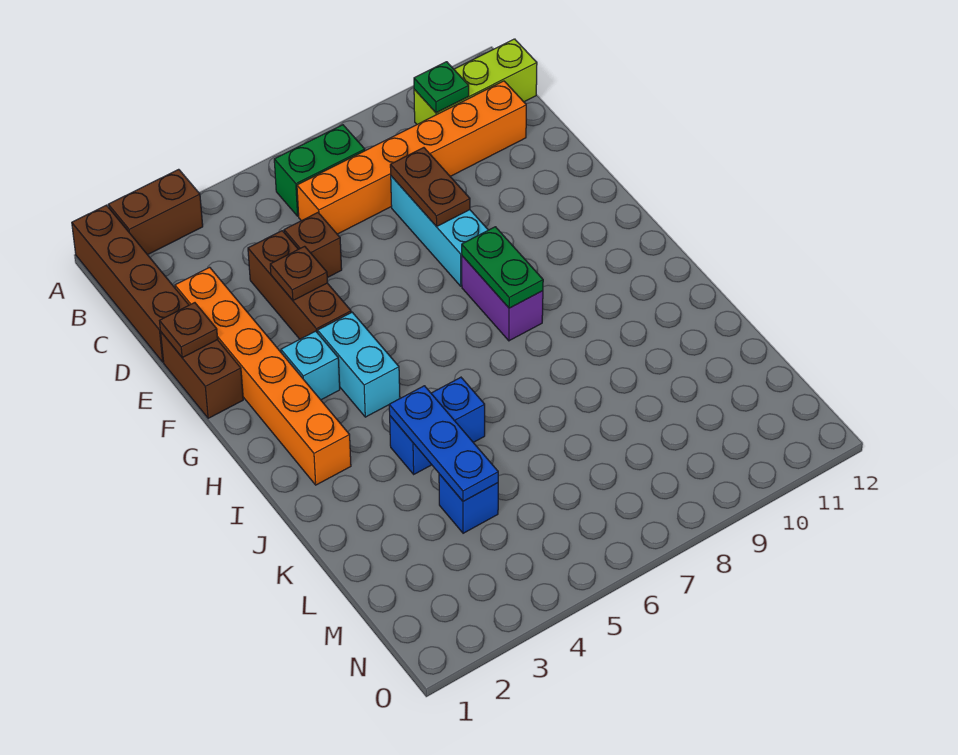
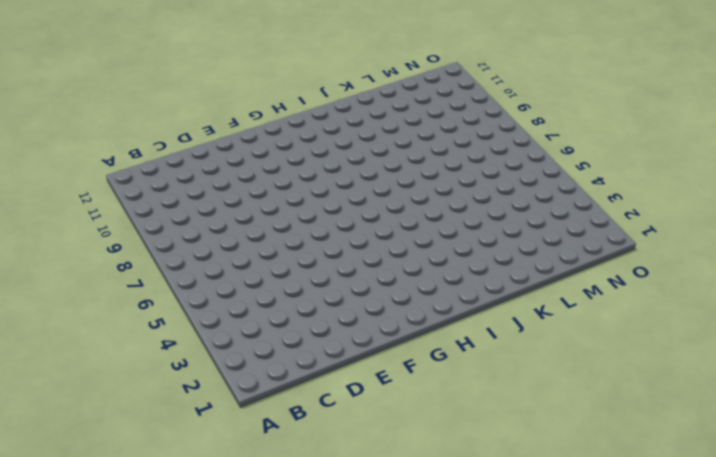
none -> brown 1x4 brick [72,205,189,362]
none -> brown 1x2 brick [108,169,203,255]
none -> green 1x2 brick [274,125,365,216]

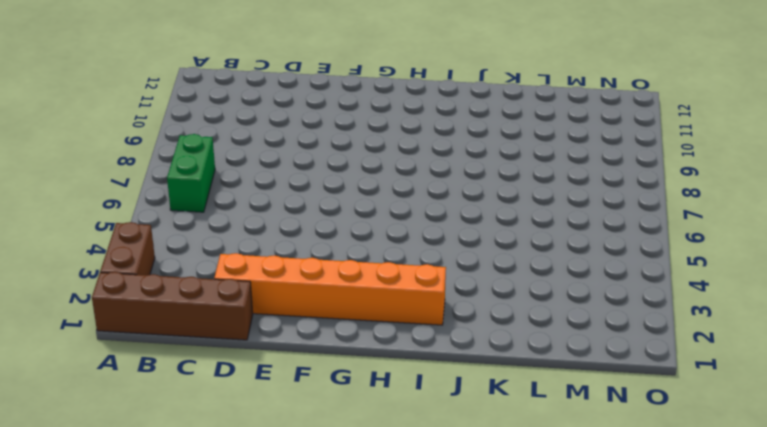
none -> lime 1x3 brick [414,39,537,124]
none -> orange 1x6 brick [297,81,526,234]
none -> brown 1x3 brick [248,231,351,339]

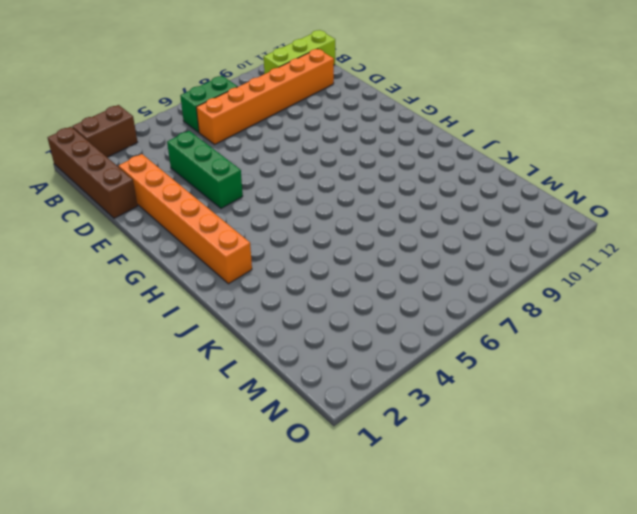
green 1x3 brick [167,131,243,208] -> brown 1x3 brick [248,231,351,339]
none -> brown 1x1 brick [284,213,342,278]
none -> cyan 1x3 brick [391,176,488,286]
none -> brown 1x2 brick [161,332,243,418]

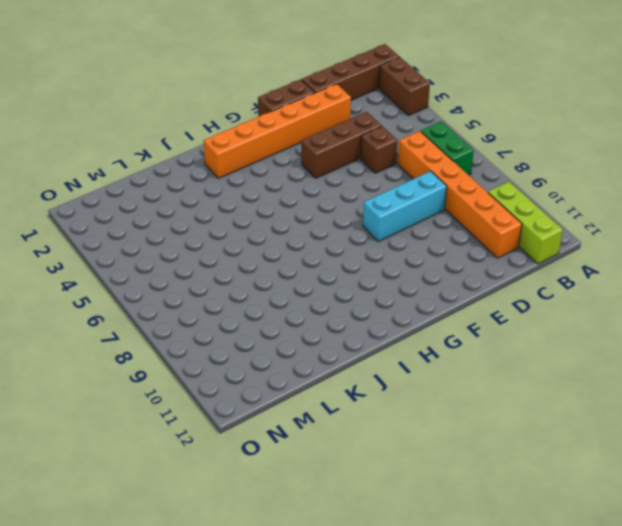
none -> cyan 1x1 brick [281,331,340,400]
none -> cyan 1x2 brick [318,312,400,417]
none -> purple 1x2 brick [462,256,543,341]

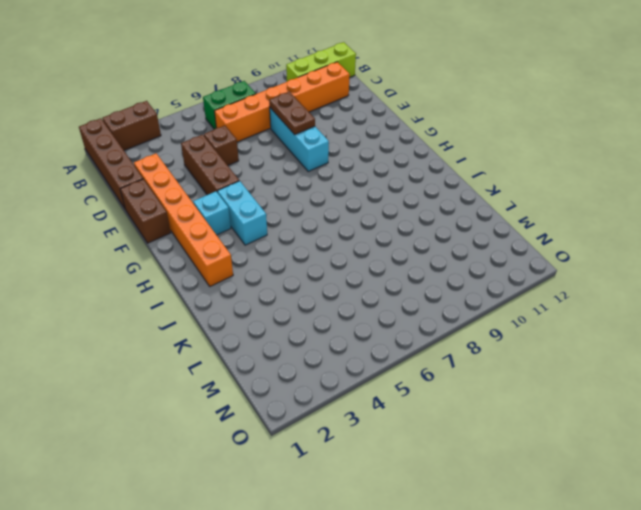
none -> purple 1x2 brick [462,256,543,341]
none -> blue 1x2 brick [390,377,485,474]
none -> blue 1x1 brick [439,474,498,533]

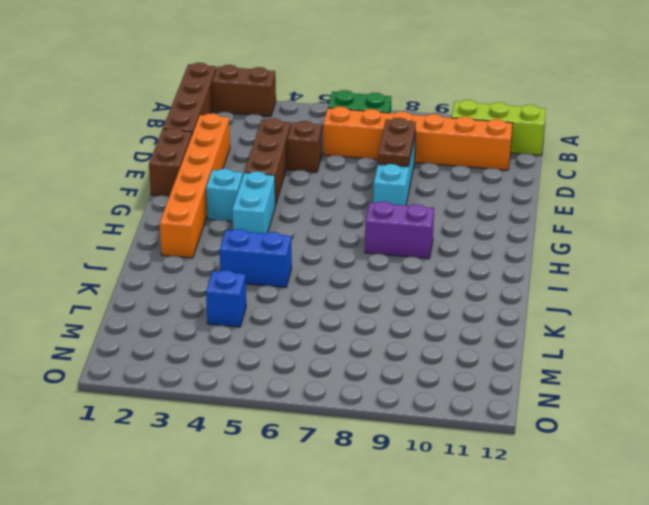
purple 1x2 brick [365,201,434,259] -> purple 1x2 brick turned to [462,256,543,341]
none -> green 1x1 plate [414,62,469,113]
none -> brown 1x1 plate [160,303,218,358]
none -> brown 1x1 plate [270,246,328,300]

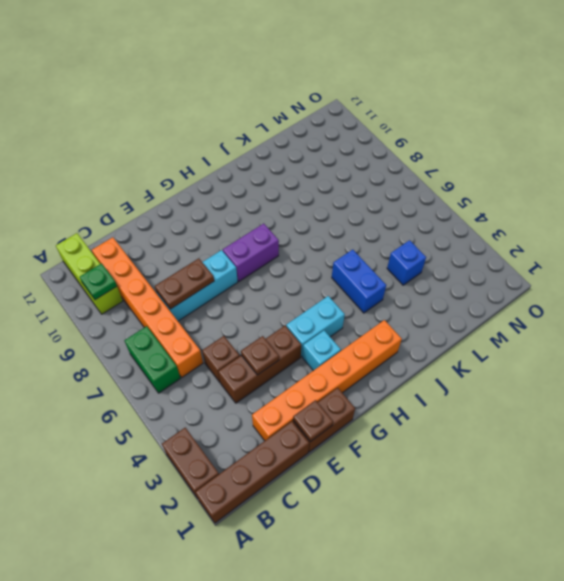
none -> green 1x2 plate [462,227,543,308]
none -> blue 1x3 plate [389,386,498,501]

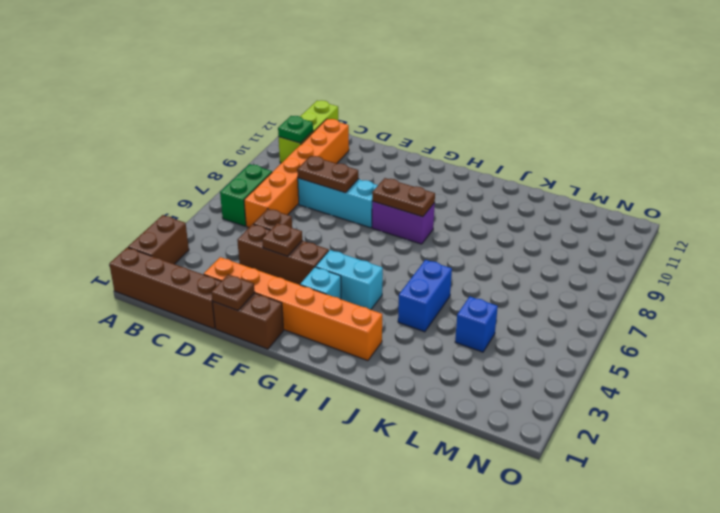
brown 1x2 plate [372,178,435,217] -> green 1x2 plate [462,227,543,308]
none -> blue 1x3 plate [389,386,498,501]

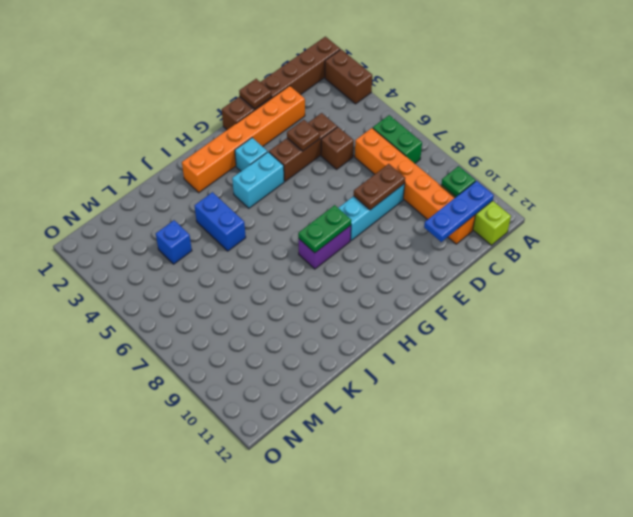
blue 1x3 plate [424,181,494,242] -> blue 1x3 plate moved to [389,386,498,501]

